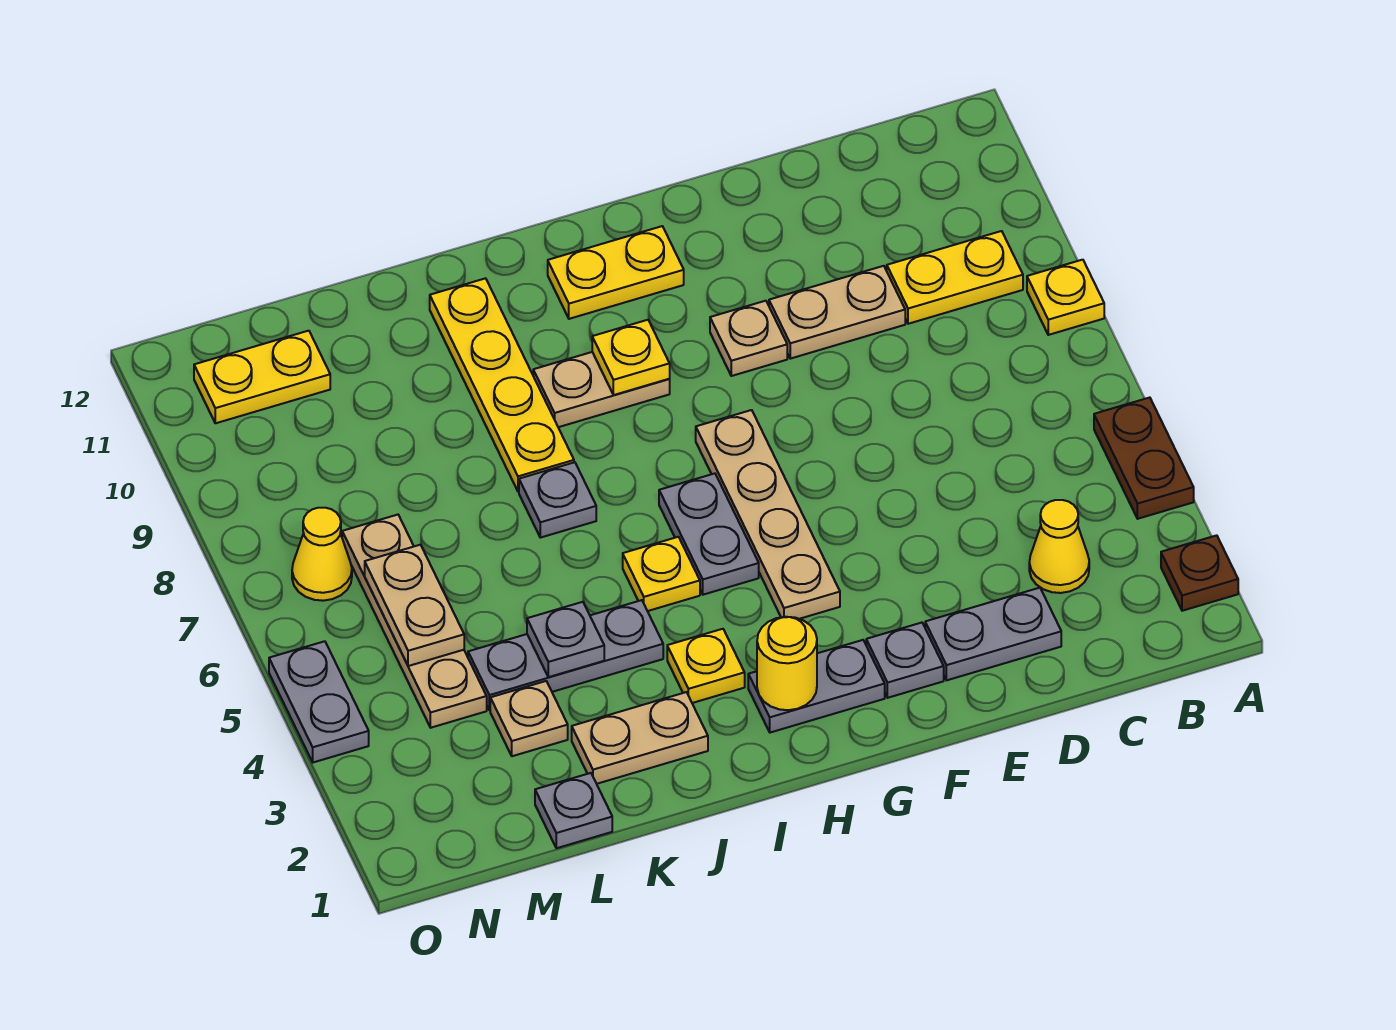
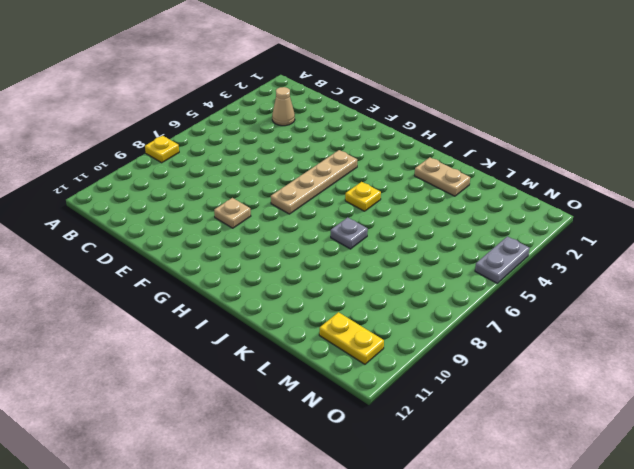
tan 1x1 cone [272,87,295,126] -> yellow 1x1 cone [1029,500,1089,593]
none -> brown 1x1 plate [1161,535,1238,611]
none -> brown 1x2 plate [1094,398,1194,519]
none -> yellow 1x2 plate [887,231,1023,324]
none -> grey 1x2 plate [925,588,1061,680]

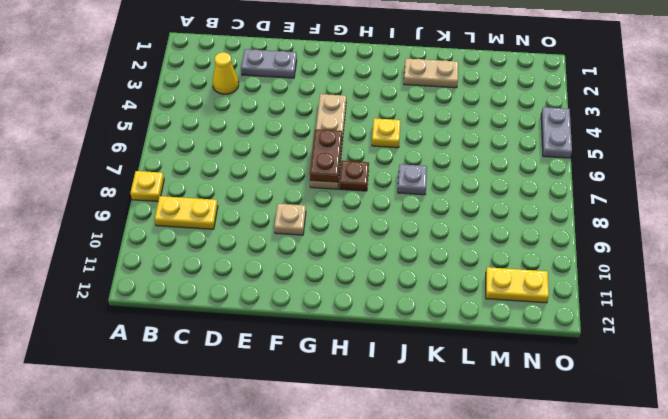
brown 1x2 plate [310,129,342,182] -> brown 1x2 plate moved to [1094,398,1194,519]
brown 1x1 plate [339,161,369,191] -> brown 1x1 plate moved to [1161,535,1238,611]
none -> tan 1x2 plate [769,266,905,359]
none -> grey 1x1 plate [866,623,944,698]
none -> grey 1x2 plate [748,640,885,733]
none -> yellow 1x2 plate [548,226,684,319]

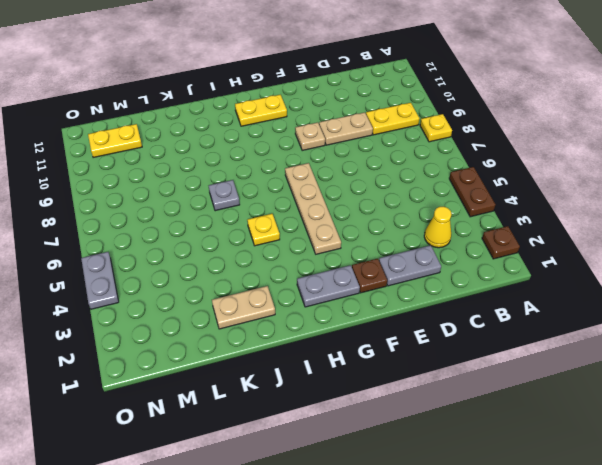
brown 1x1 plate [352,259,387,293] -> grey 1x1 plate [866,623,944,698]
none -> grey 1x2 plate [659,473,759,595]
none -> tan 1x2 plate [533,352,670,427]
none -> yellow 1x1 plate [667,629,745,703]
none -> grey 1x3 plate [468,600,663,710]

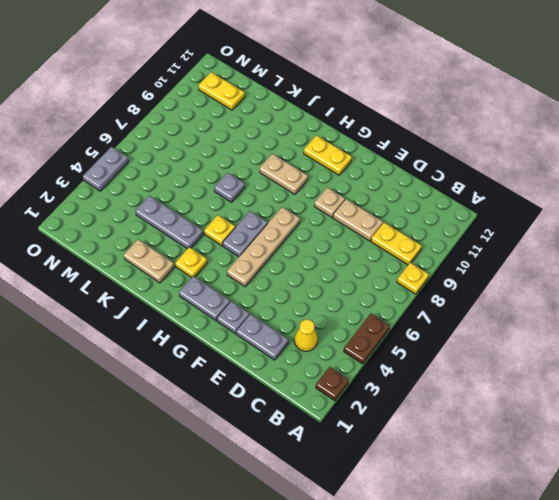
none -> yellow 1x4 plate [430,278,574,492]
none -> grey 1x1 plate [535,773,612,848]
none -> tan 1x1 plate [490,681,568,756]
none -> tan 1x4 plate [342,515,487,728]

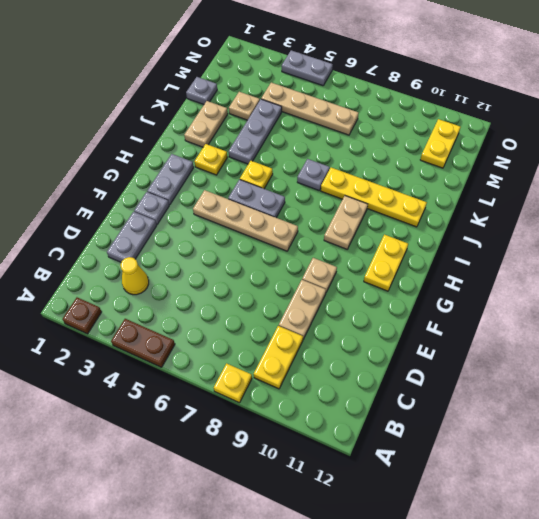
none -> yellow 1x1 cone [292,508,352,601]
none -> yellow 1x1 round brick [757,617,817,710]
none -> yellow 1x1 plate [592,320,670,395]
none -> grey 1x1 plate [527,602,604,677]

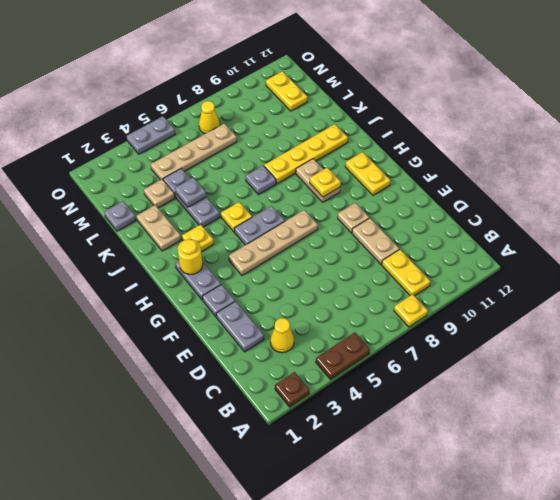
none -> tan 1x2 plate [365,545,464,666]

